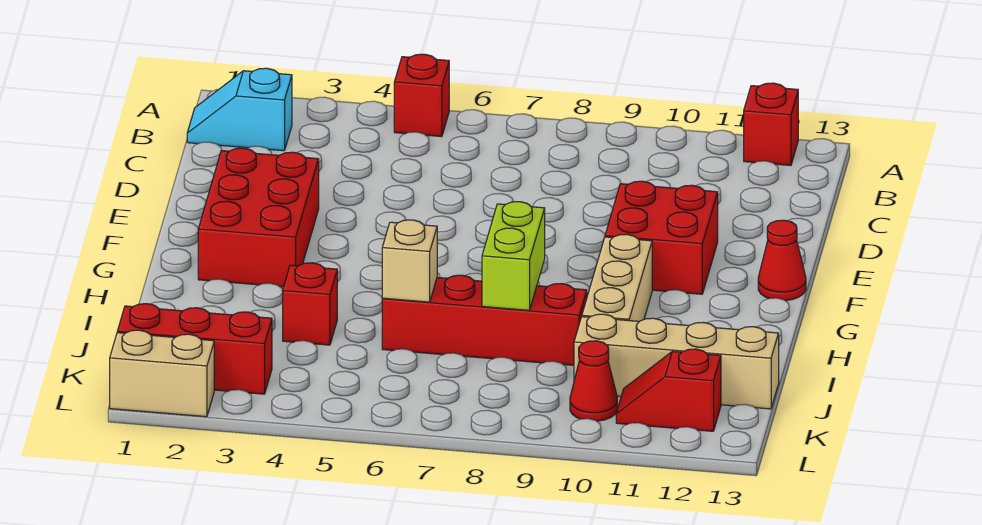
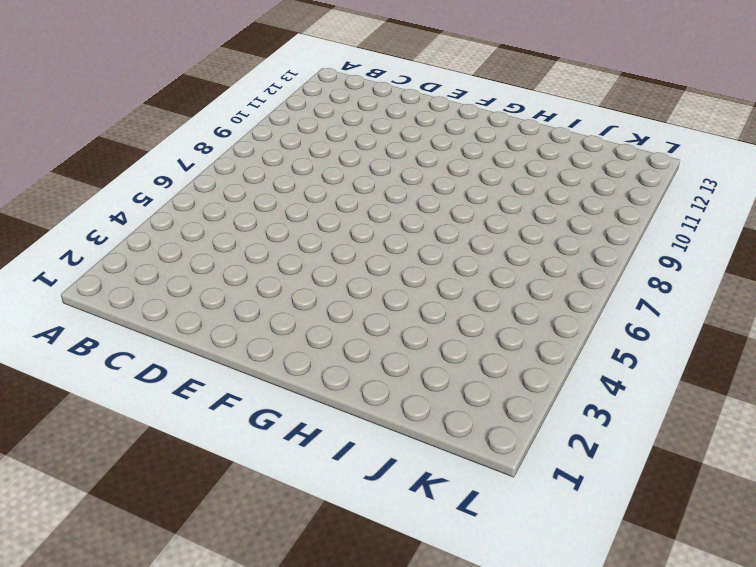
none -> red 1x1 brick [394,54,449,137]
none -> red 1x1 brick [744,83,798,165]
none -> cyan 1x2 slope [187,68,292,151]

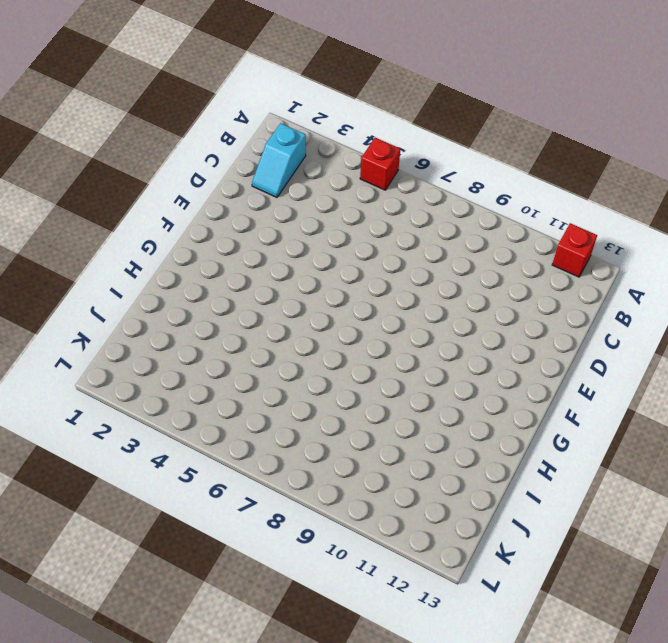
cyan 1x2 slope [252,123,306,197] -> cyan 1x2 slope turned to [187,68,292,151]
none -> red 2x3 brick [198,148,319,287]
none -> red 2x2 brick [605,181,718,294]
none -> red 1x1 cone [758,220,806,301]

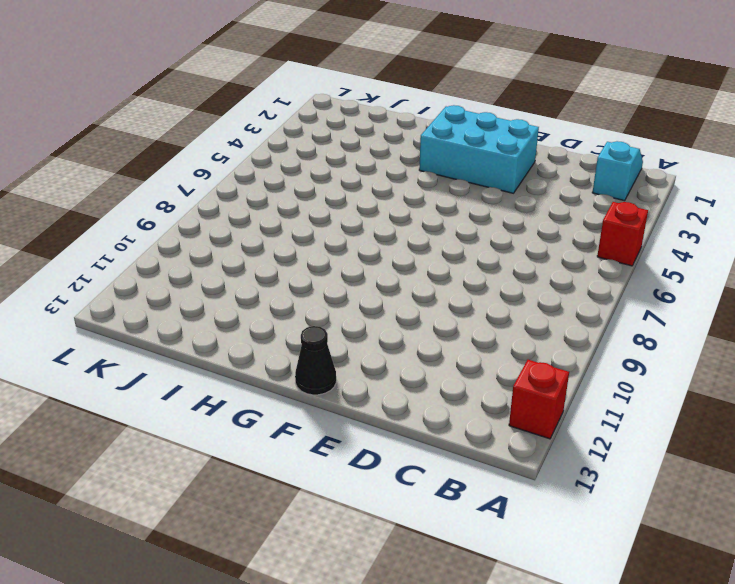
cyan 2x3 brick [419,105,539,193] -> red 2x3 brick [198,148,319,287]
black 1x1 cone [295,326,336,395] -> red 1x1 cone [758,220,806,301]
none -> red 2x2 brick [605,181,718,294]
none -> tan 1x3 brick [582,234,652,321]
none -> red 1x1 brick [283,263,337,345]

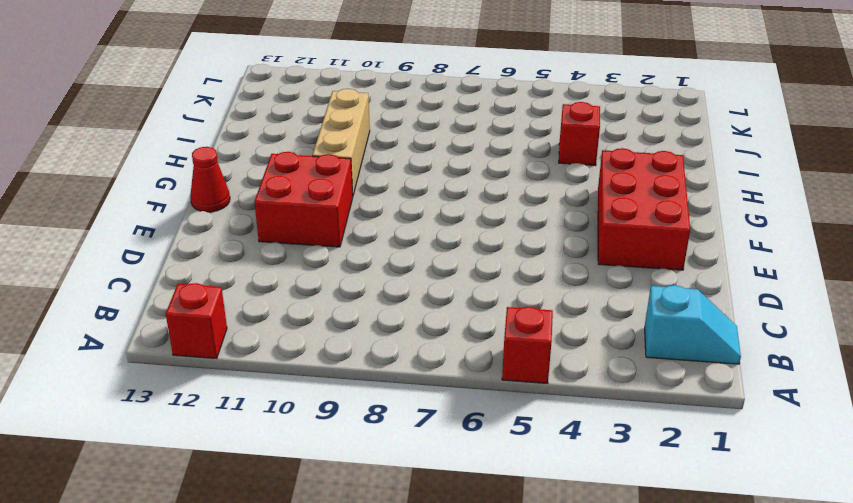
none -> red 1x4 brick [382,275,587,365]
none -> tan 1x4 brick [574,314,779,409]
none -> red 1x3 brick [117,304,272,394]

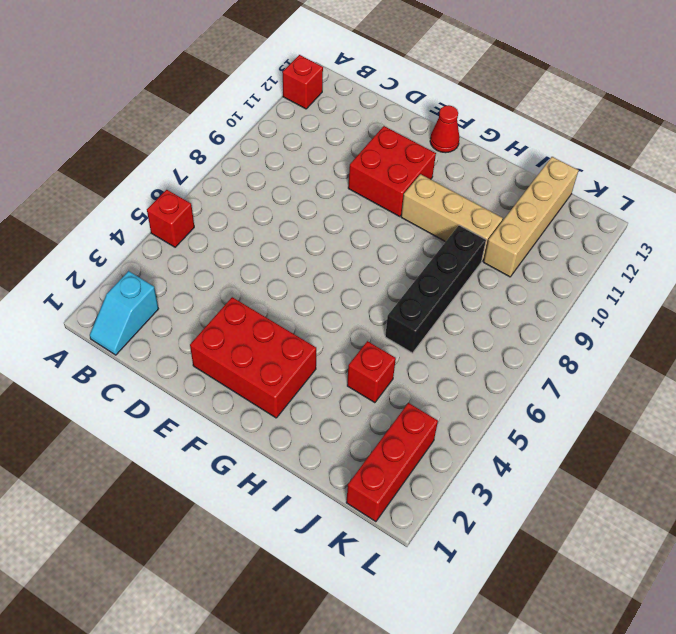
black 1x4 brick [385,225,486,353] -> red 1x4 brick [382,275,587,365]
none -> red 1x1 cone [570,341,617,421]
none -> red 1x2 slope [616,349,721,431]
none -> tan 1x2 brick [110,330,214,417]

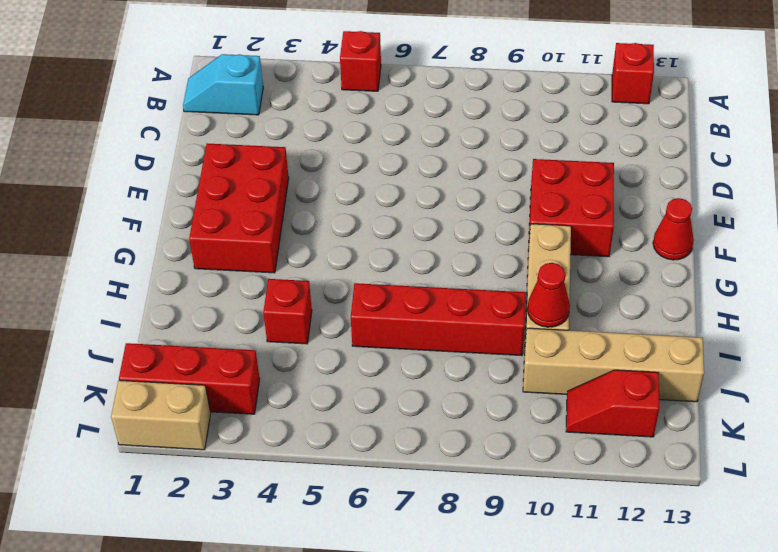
red 1x1 cone [527,263,570,327] -> red 1x1 cone moved to [570,341,617,421]
none -> lime 1x2 brick [482,202,545,310]
none -> tan 1x1 brick [382,220,437,302]

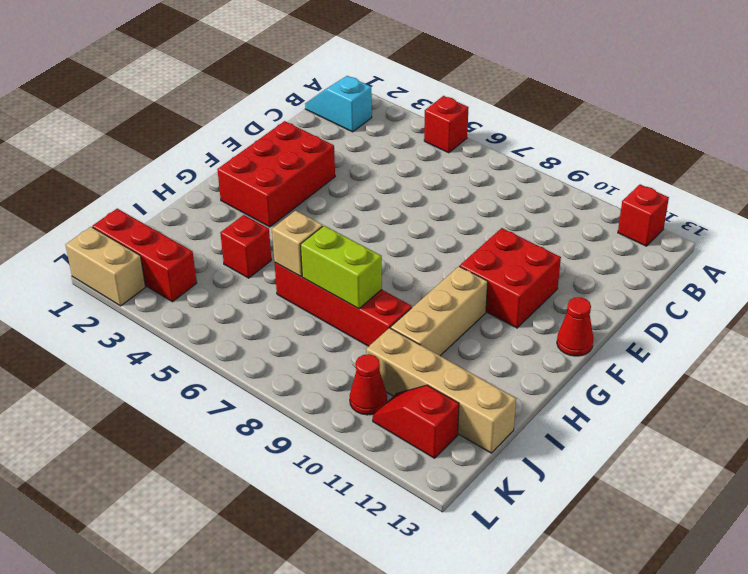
lime 1x2 brick [300,226,382,309] -> lime 1x2 brick turned to [482,202,545,310]

